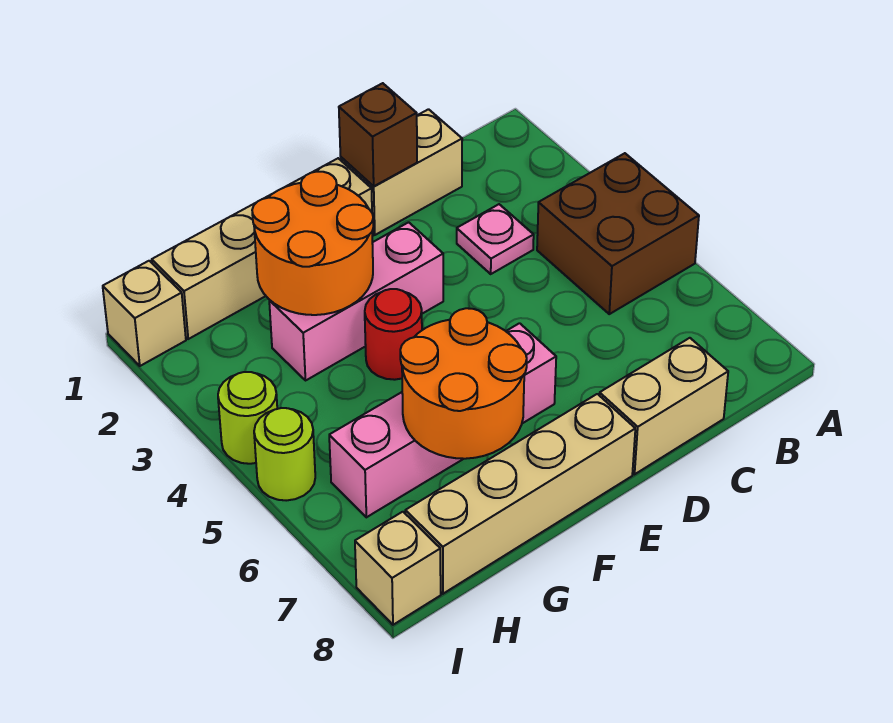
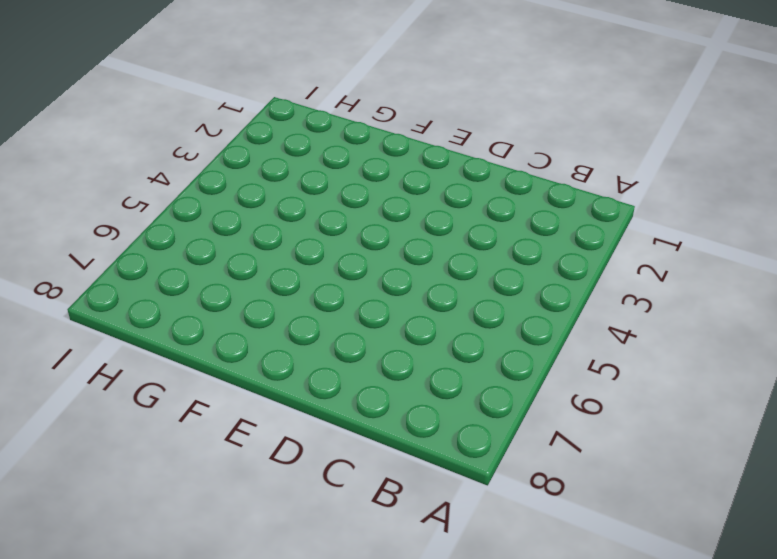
none -> brown 2x2 brick [537,153,699,314]
none -> tan 1x2 brick [341,109,462,235]
none -> pink 1x1 plate [457,204,534,274]

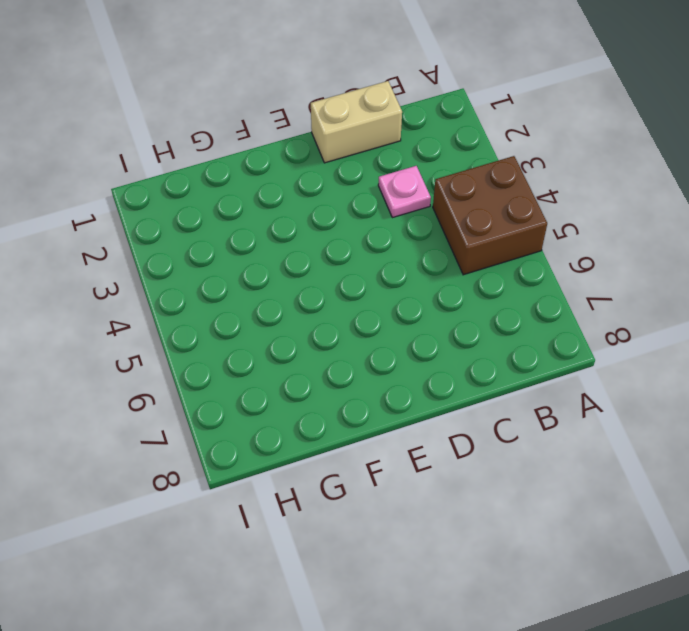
none -> tan 1x2 brick [599,338,728,474]
none -> tan 1x4 brick [152,158,373,339]
none -> pink 1x3 brick [269,222,443,380]

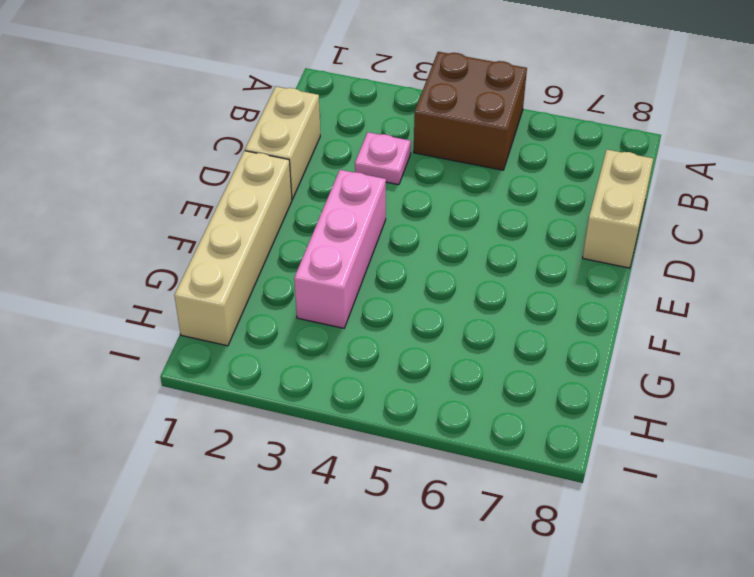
none -> pink 1x4 brick [329,323,556,517]
none -> tan 1x4 brick [405,394,635,594]
none -> red 1x1 round brick [365,289,422,380]

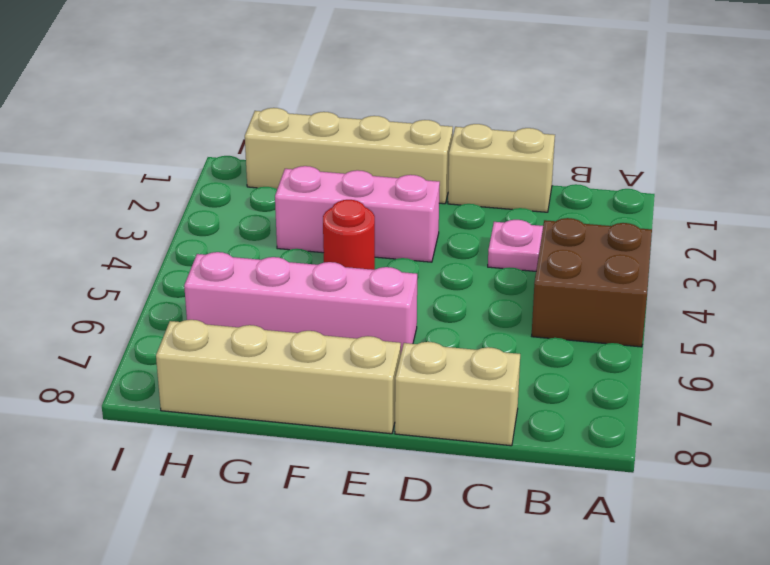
none -> tan 1x1 brick [103,261,186,366]
none -> lime 1x1 round brick [218,372,277,464]
none -> lime 1x1 round brick [254,408,315,501]

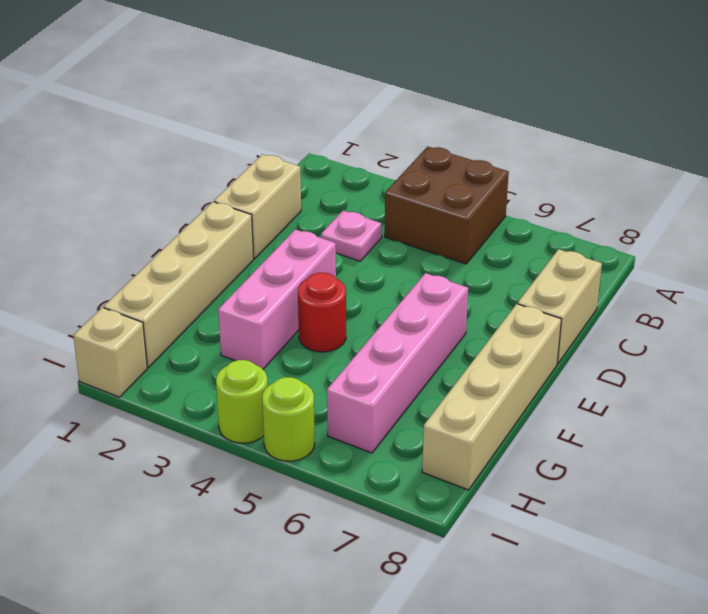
none -> tan 1x1 brick [355,512,441,625]
none -> brown 1x1 brick [339,83,417,186]
none -> orange 2x2 round brick [252,172,373,315]

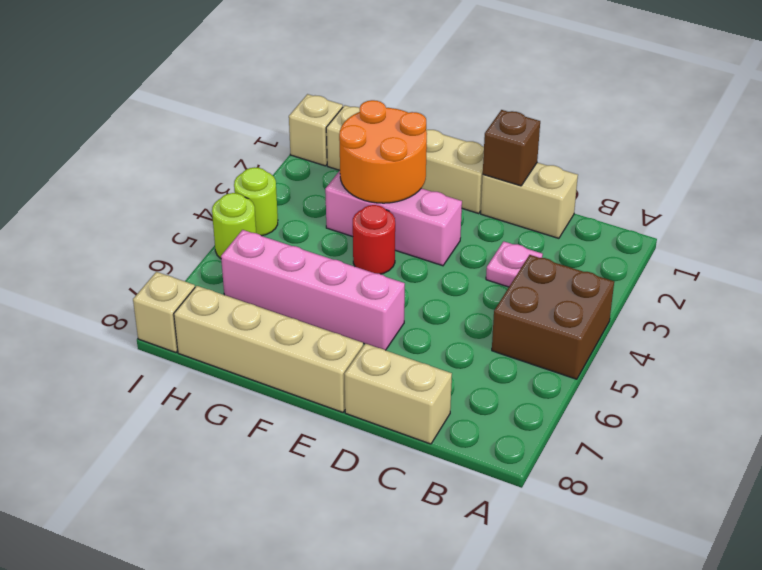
none -> orange 2x2 round brick [400,308,527,459]

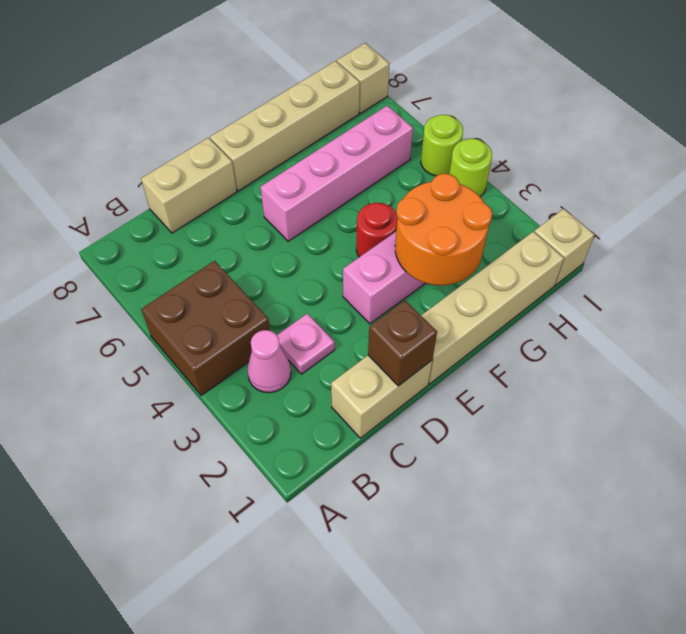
pink 1x1 cone [247,330,291,393] -> none
none -> orange 2x2 round brick [400,308,527,459]

